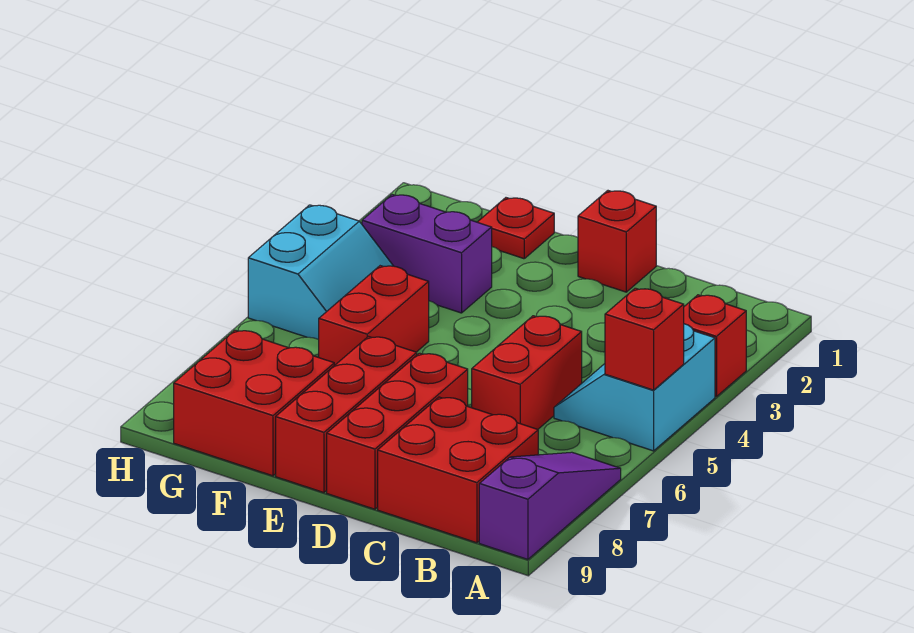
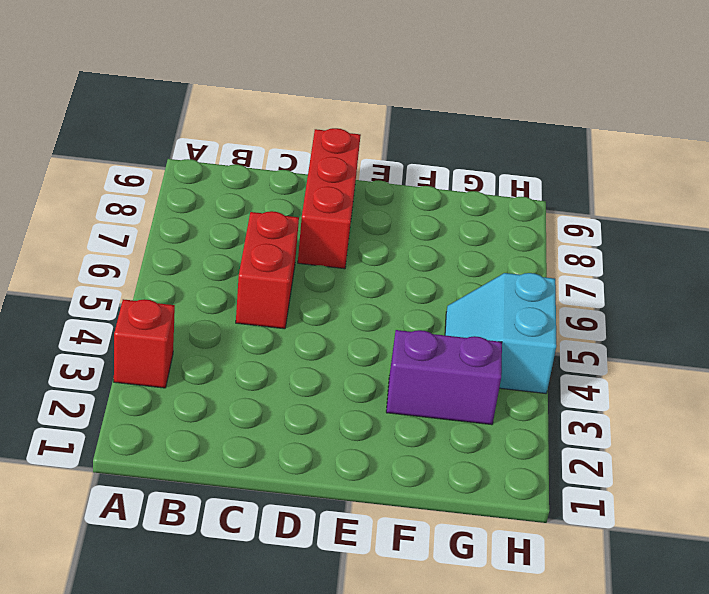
none -> cyan 2x2 slope [554,324,715,451]
none -> purple 1x3 slope [479,452,621,559]
none -> red 2x2 brick [378,397,538,543]

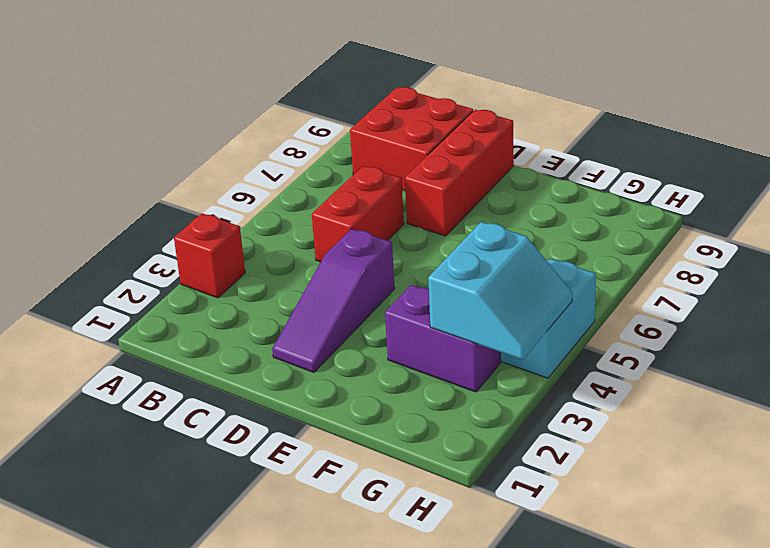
purple 1x3 slope [272,229,395,372] -> purple 1x3 slope moved to [479,452,621,559]
cyan 2x2 slope [428,222,572,360] -> cyan 2x2 slope moved to [554,324,715,451]
none -> red 1x1 brick [578,191,656,292]
none -> red 1x3 brick [276,337,417,493]
none -> red 1x1 plate [478,198,554,259]

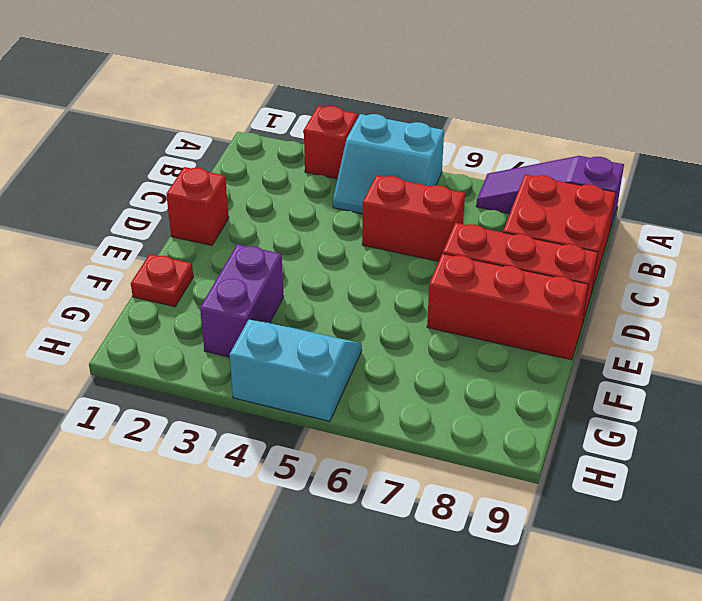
none -> red 1x2 brick [319,266,429,366]
none -> red 2x2 brick [174,330,334,476]
none -> red 1x1 brick [605,288,684,390]

